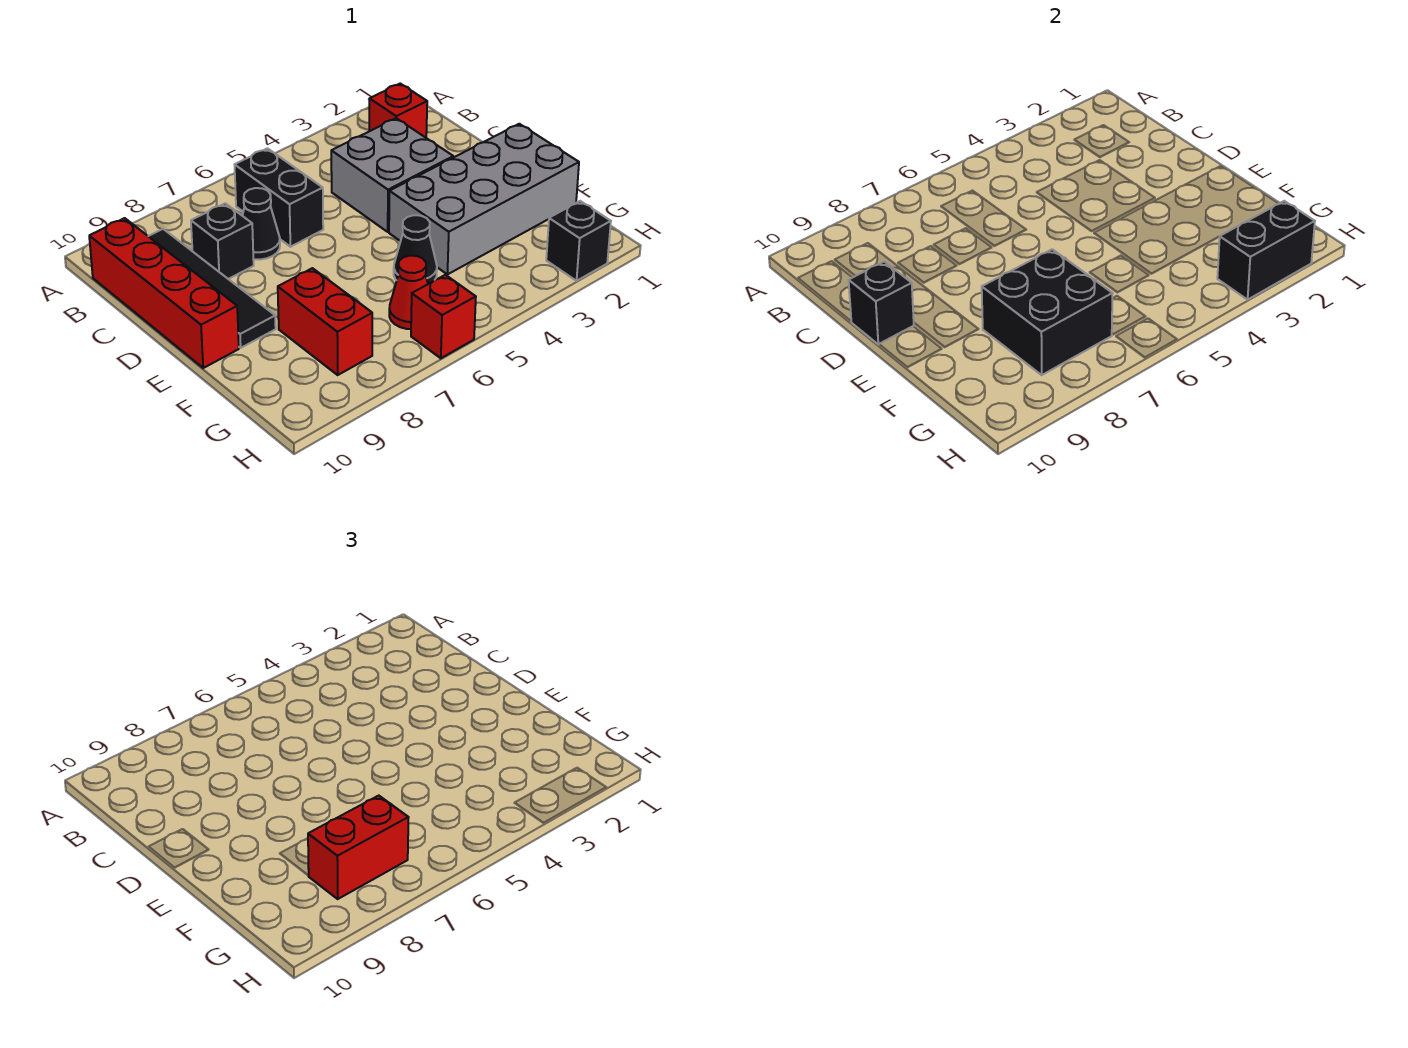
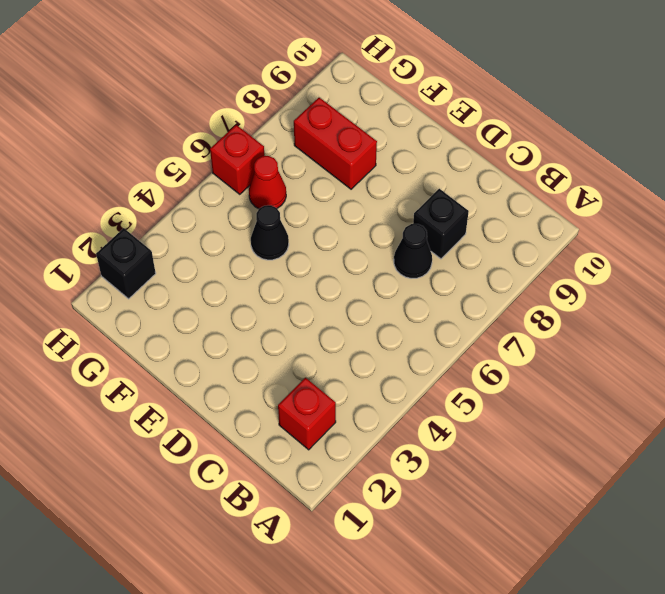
none -> black 1x2 brick [235,148,323,247]
none -> black 1x4 tile [148,229,276,348]
none -> red 1x4 brick [89,218,239,368]

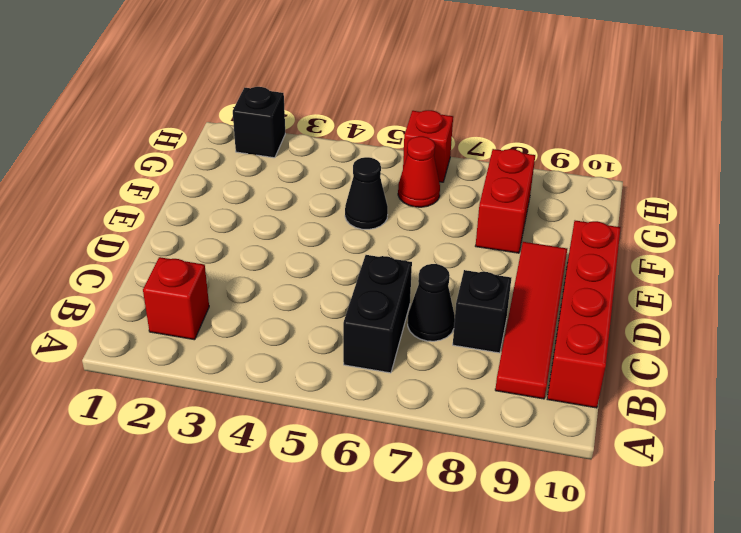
red 1x4 tile [495,242,567,399] -> black 1x4 tile [148,229,276,348]
none -> grey 2x2 brick [331,118,453,232]
none -> grey 2x4 brick [389,124,579,274]
none -> black 1x1 brick [849,262,914,344]

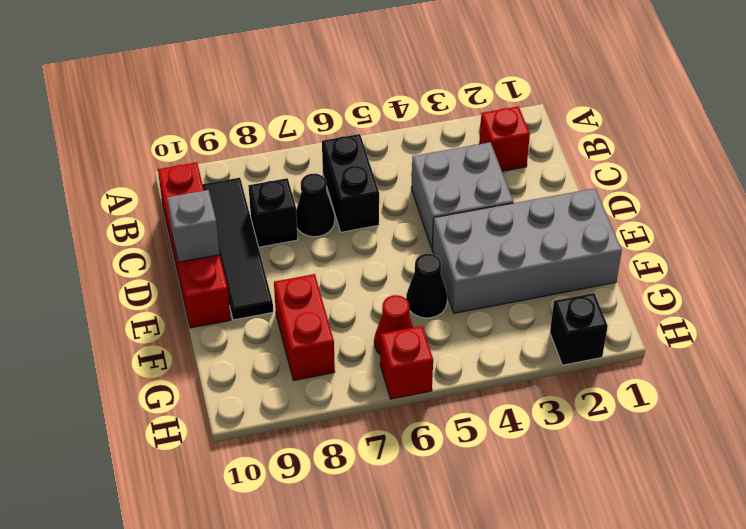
grey 1x1 brick [167,190,220,262] -> black 1x1 brick [849,262,914,344]
none -> black 2x2 brick [982,249,1113,375]
none -> black 1x2 brick [1217,201,1315,300]
none -> red 1x2 brick [308,796,409,899]

